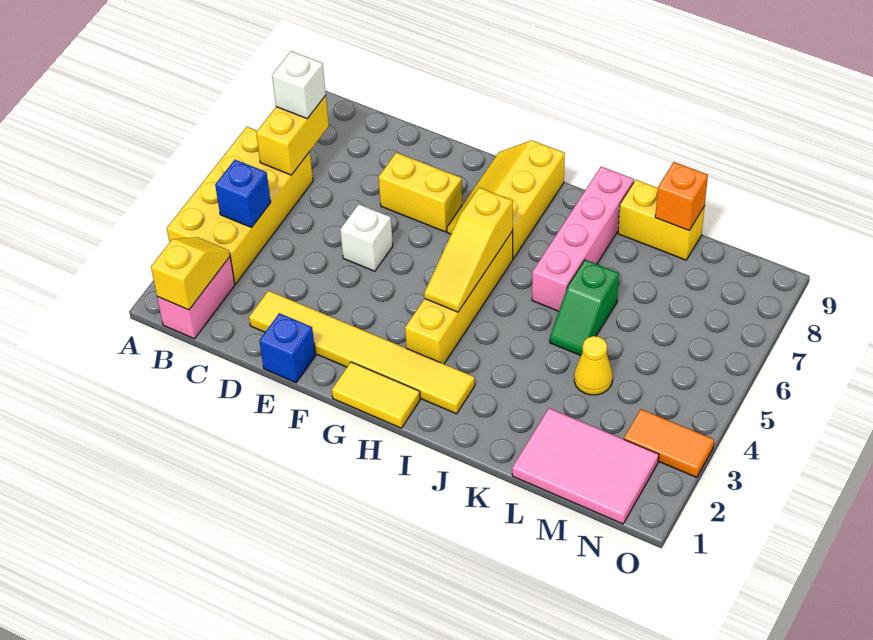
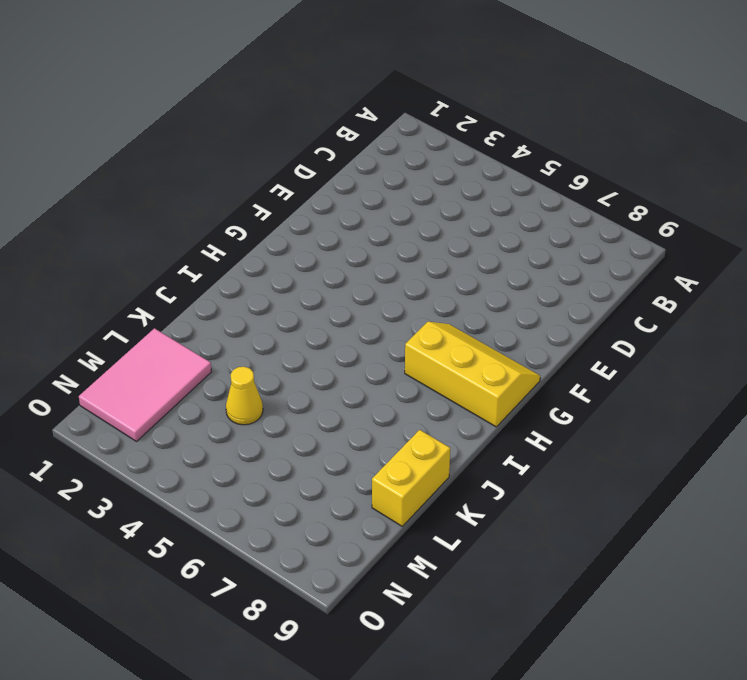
none -> yellow 2x4 brick [167,127,313,284]
none -> pink 1x2 brick [157,257,235,339]
none -> yellow 1x6 tile [249,291,475,414]

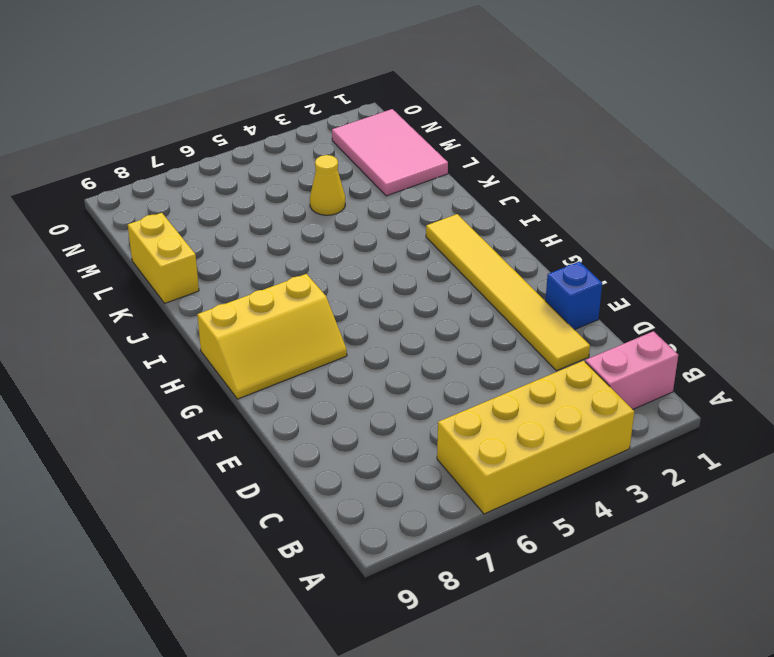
none -> white 1x1 brick [340,204,393,271]
none -> yellow 1x2 brick [379,153,462,232]
none -> yellow 1x2 tile [332,362,420,428]

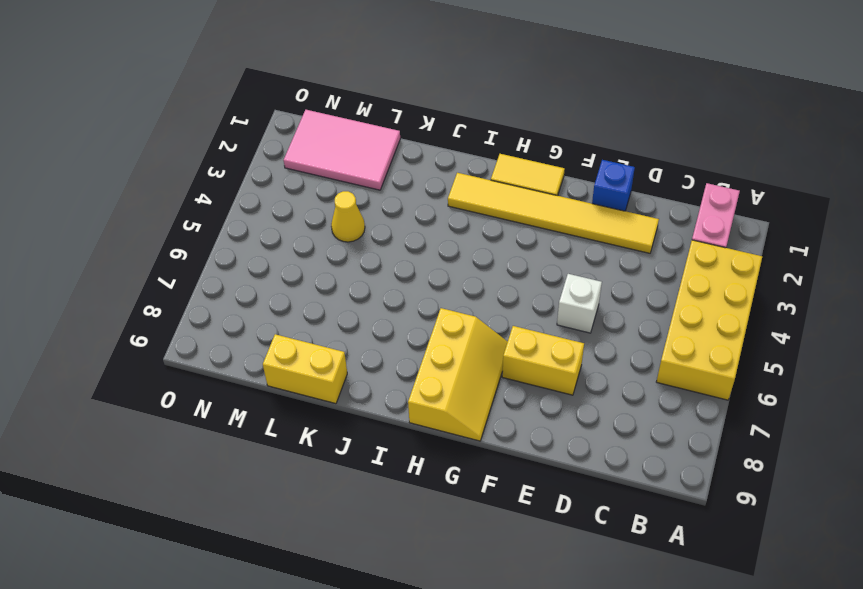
none -> yellow 1x4 brick [405,231,513,364]
none -> pink 1x4 brick [532,167,634,311]
none -> green 1x2 slope [550,260,619,355]

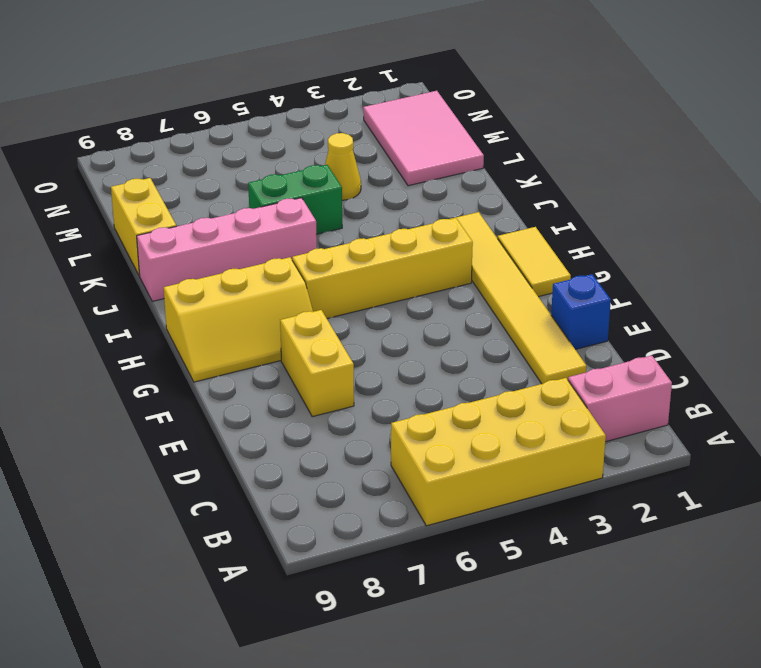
green 1x2 brick [248,165,342,234] -> green 1x2 slope [550,260,619,355]
none -> white 1x1 brick [340,204,393,271]
none -> orange 1x2 tile [624,409,714,477]
none -> yellow 1x2 slope [151,237,230,310]

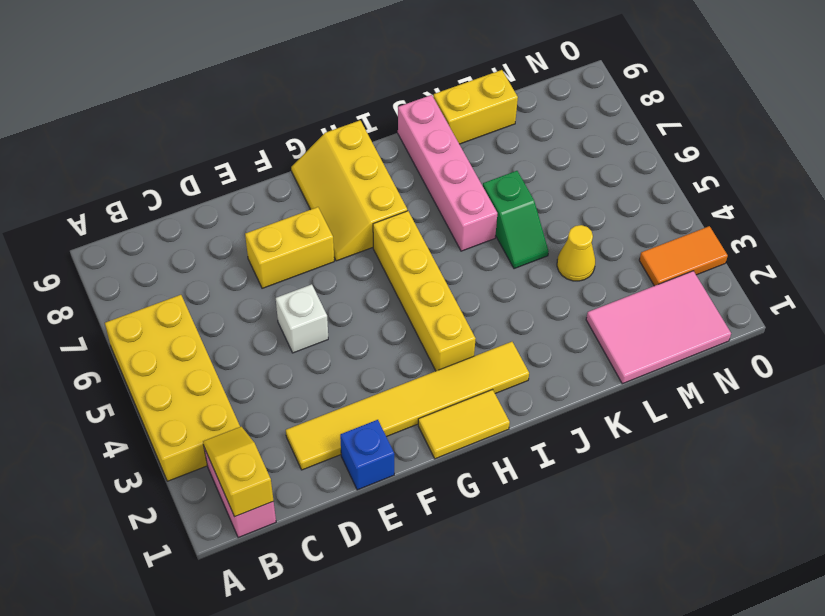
none -> blue 1x1 brick [215,160,271,227]
none -> yellow 1x2 brick [256,95,329,175]
none -> yellow 1x3 slope [424,188,513,312]

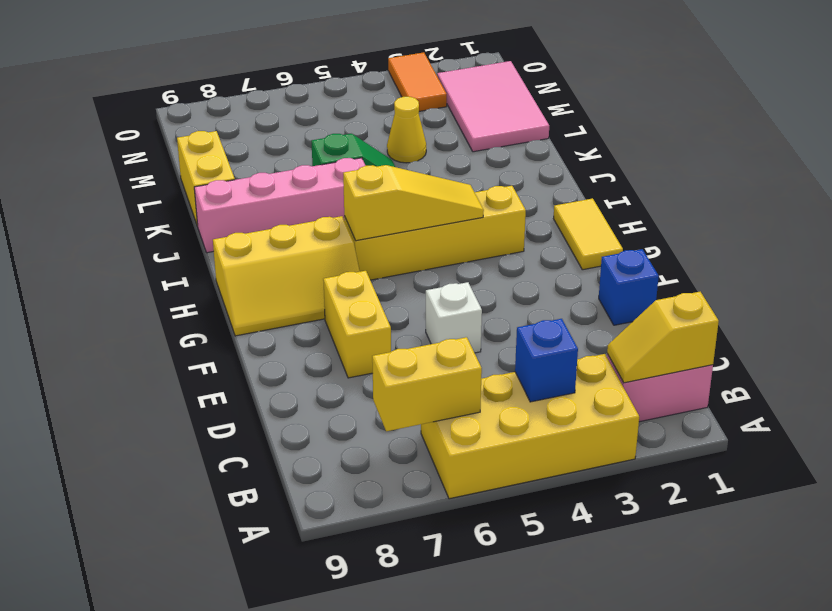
none -> yellow 1x6 tile [249,291,475,414]
none -> orange 1x1 brick [655,162,708,230]
none -> white 1x1 brick [272,51,326,119]

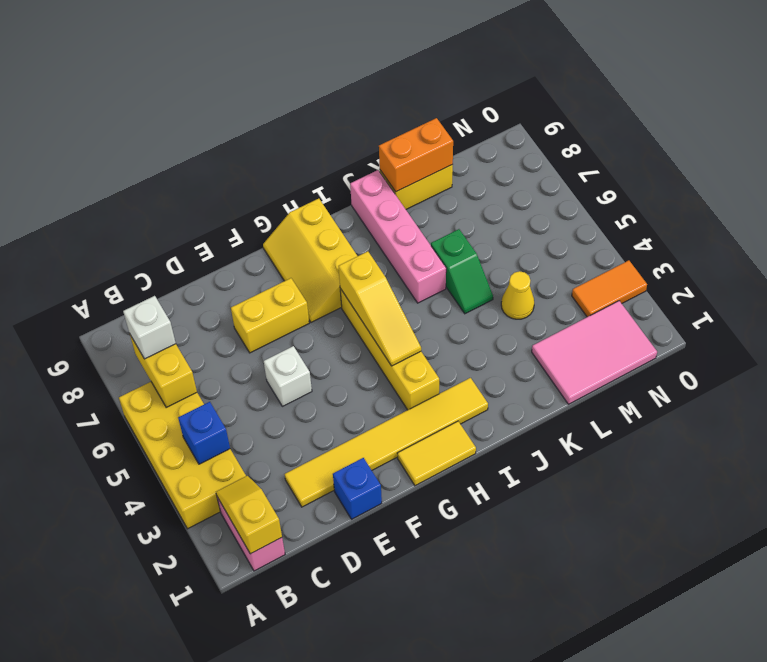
orange 1x2 brick [379,118,453,192] -> orange 1x1 brick [655,162,708,230]

